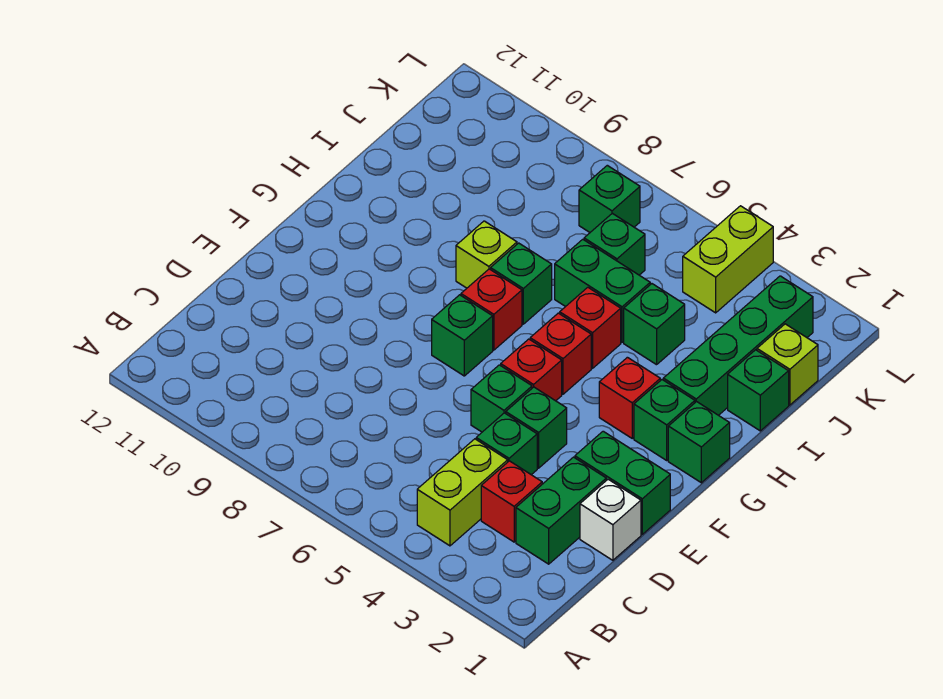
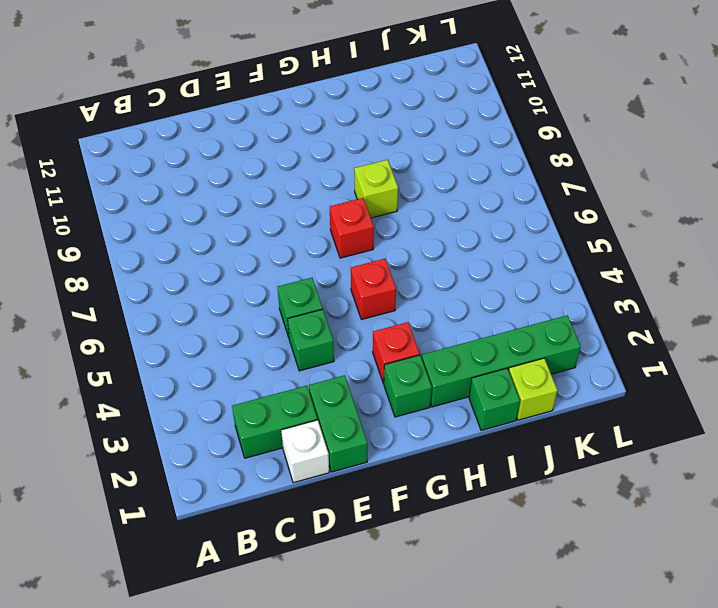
none -> lime 1x2 brick [417,439,508,546]
none -> red 1x1 brick [481,461,542,542]
none -> green 1x1 brick [476,413,537,475]

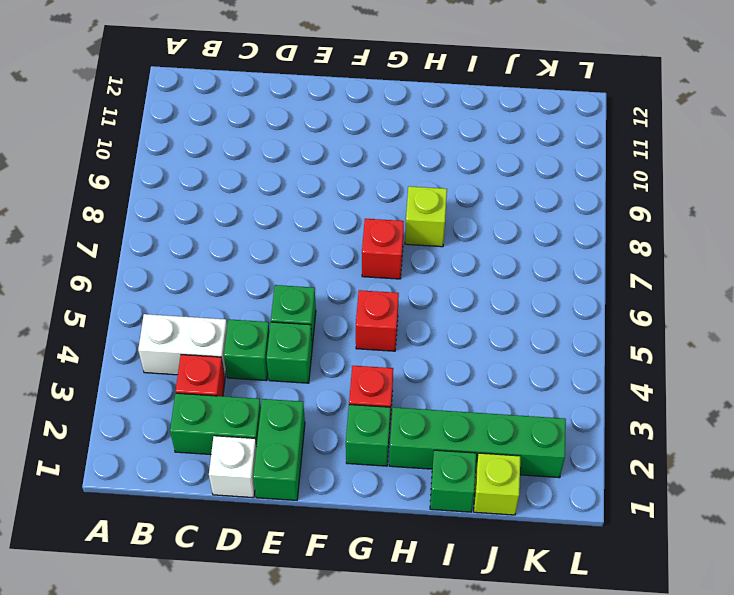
white 1x2 brick [138,314,227,376] -> lime 1x2 brick [417,439,508,546]
none -> red 1x1 brick [501,339,562,401]
none -> green 1x1 brick [432,295,493,376]
none -> green 1x1 brick [668,402,730,483]

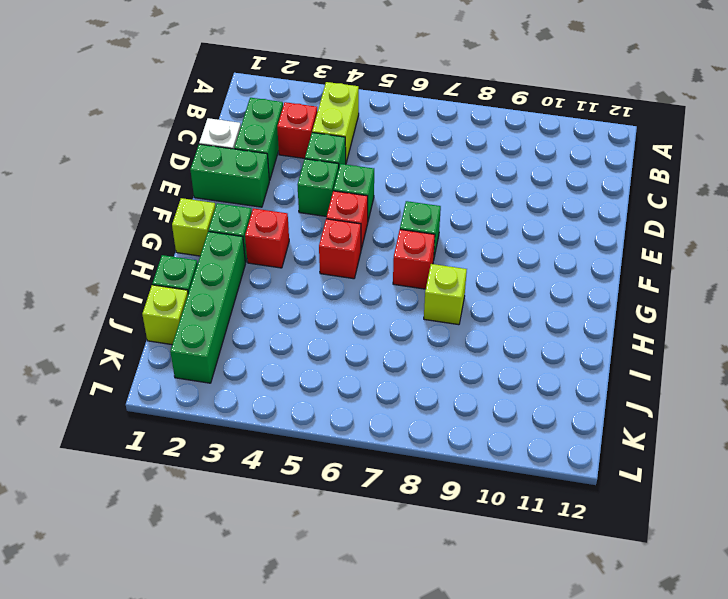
lime 1x1 brick [172,198,216,256] -> green 1x1 brick [668,402,730,483]
none -> red 1x1 brick [560,287,621,368]
none -> green 1x1 brick [491,243,552,324]
none -> green 1x1 brick [624,284,685,365]

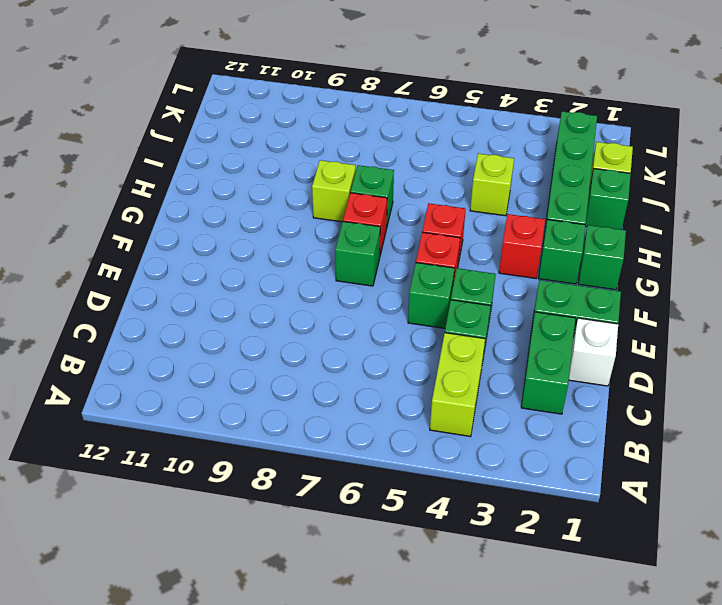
lime 1x1 brick [470,153,514,216] -> green 1x1 brick [624,284,685,365]
none -> red 1x1 brick [481,461,542,542]
none -> red 1x1 brick [560,287,621,368]
none -> green 1x2 brick [555,239,650,342]

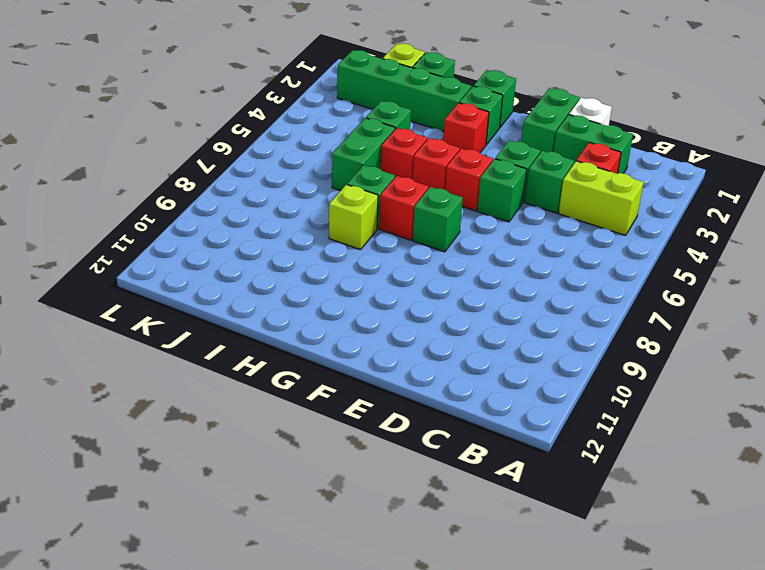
none -> green 1x1 brick [584,213,645,275]
none -> lime 1x2 brick [683,206,773,313]
none -> green 1x1 brick [579,165,640,232]

